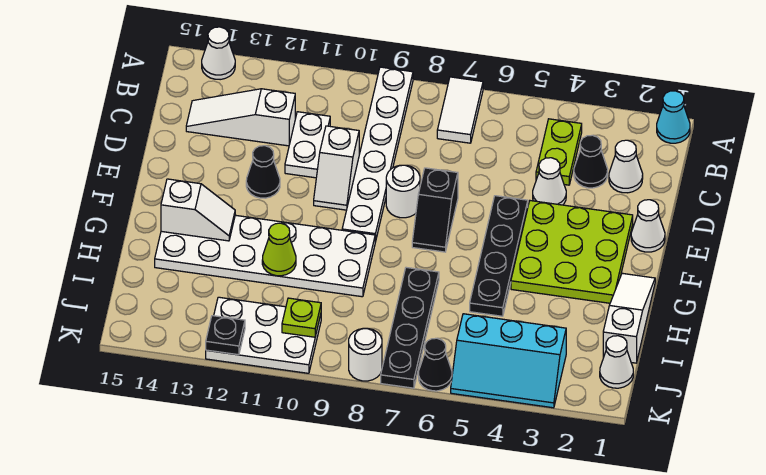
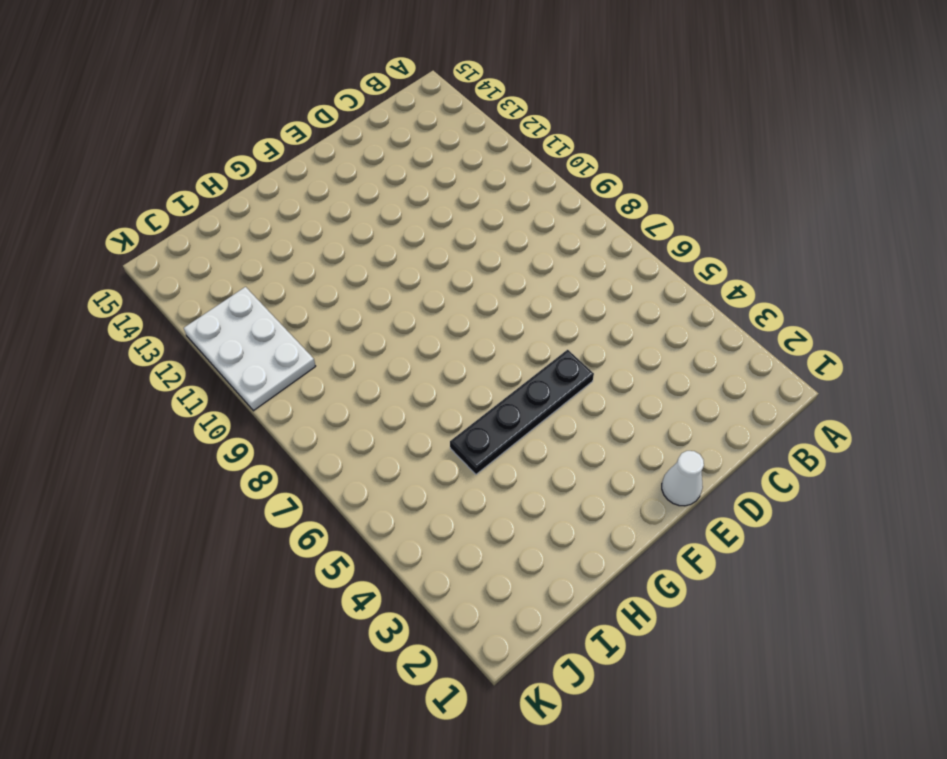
none -> cyan 1x1 cone [657,91,690,143]
none -> white 1x2 tile [437,77,483,143]
none -> white 1x6 plate [342,67,413,242]

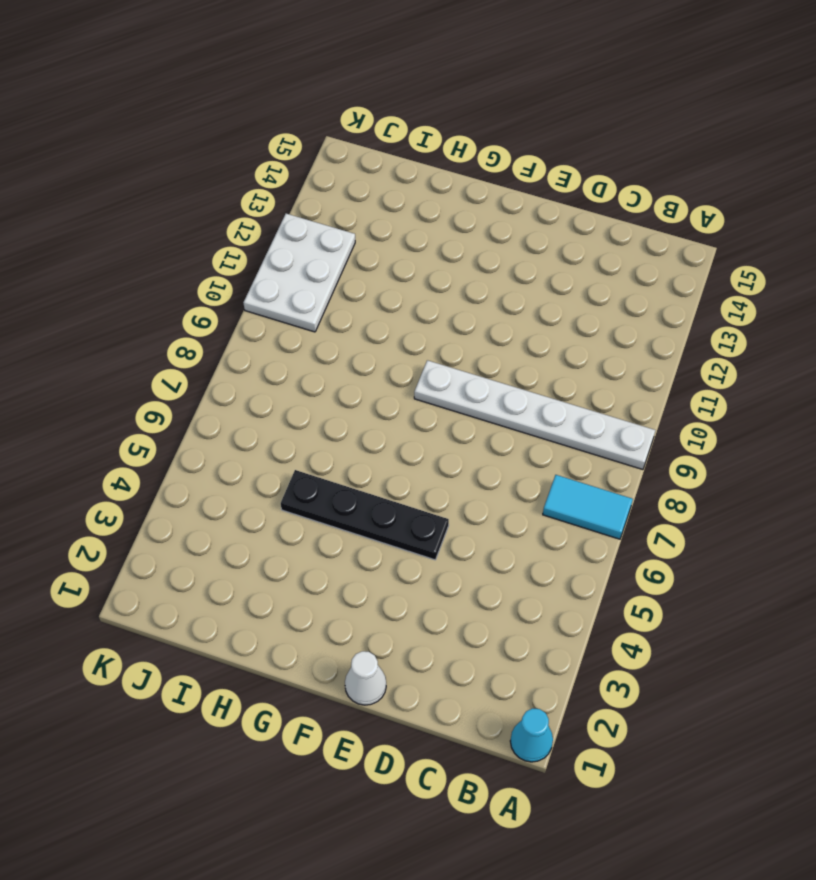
cyan 1x2 tile [543,475,633,539] -> white 1x2 tile [437,77,483,143]
none -> white 1x1 cone [202,27,235,80]
none -> lime 1x2 plate [536,119,582,185]
none -> white 1x1 cone [609,140,643,193]

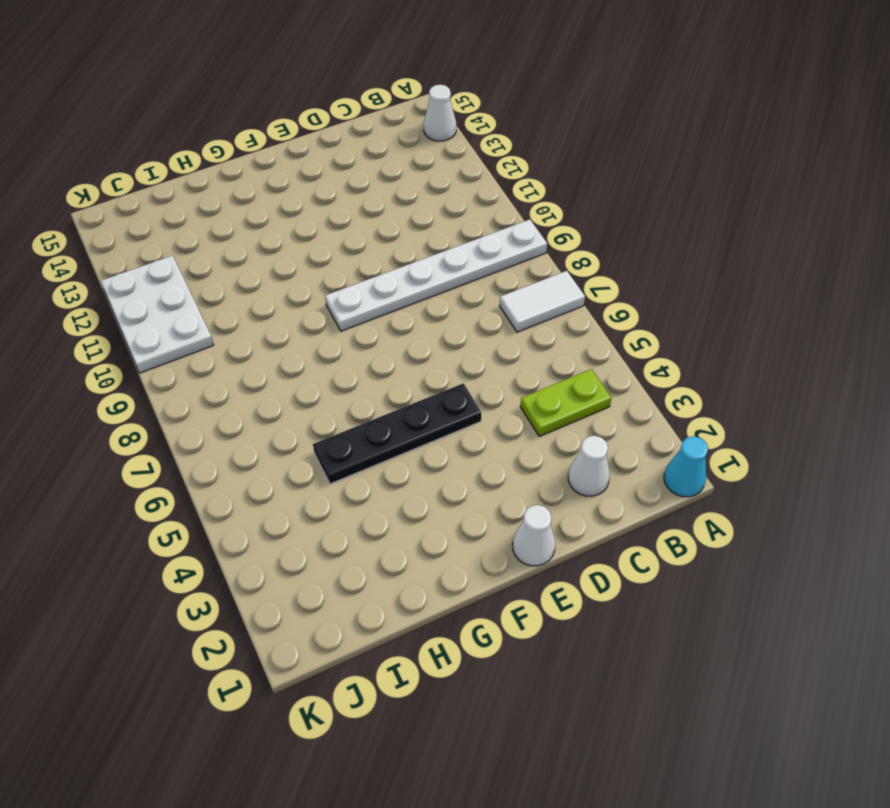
none -> black 1x1 cone [574,135,608,188]
none -> white 1x2 plate [285,112,330,178]
none -> white 1x3 slope [186,89,295,146]

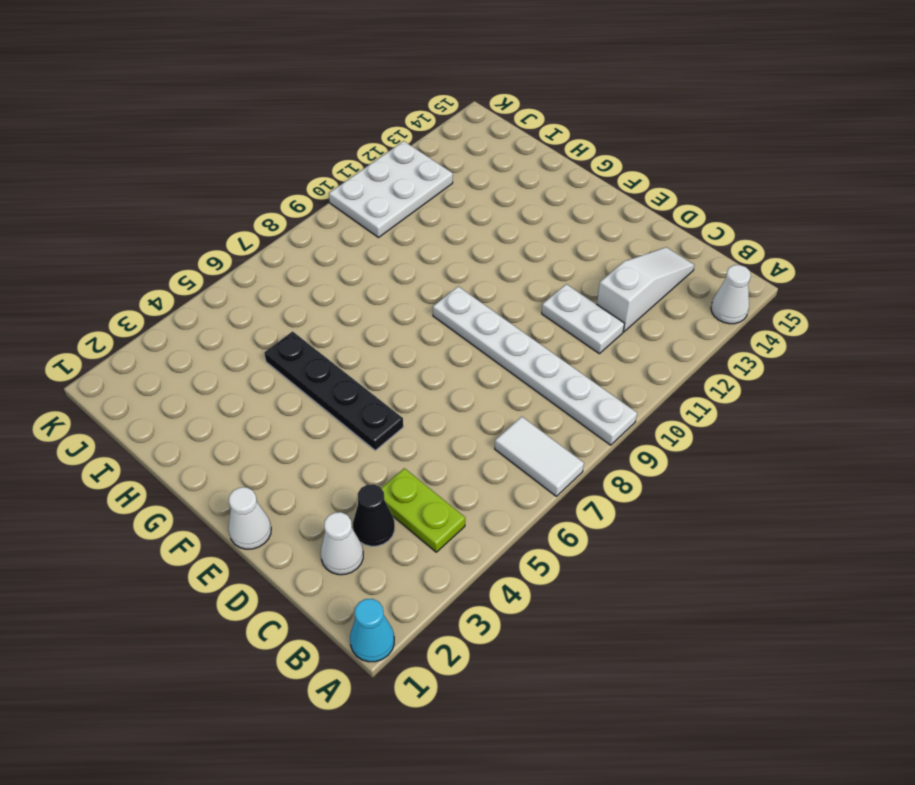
none -> white 1x1 cone [533,158,566,205]
none -> white 1x2 slope [314,126,359,210]
none -> lime 3x3 plate [511,201,633,303]

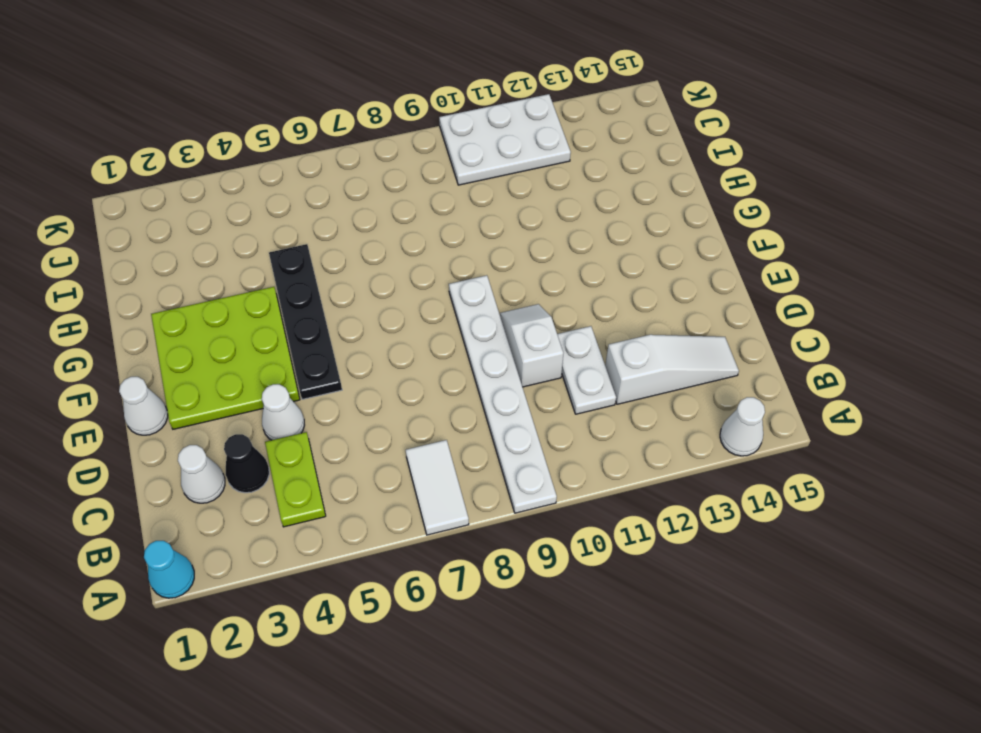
none -> black 1x2 slope [412,168,458,252]
none -> white 1x1 round brick [386,165,420,218]
none -> black 1x1 cone [246,146,280,198]

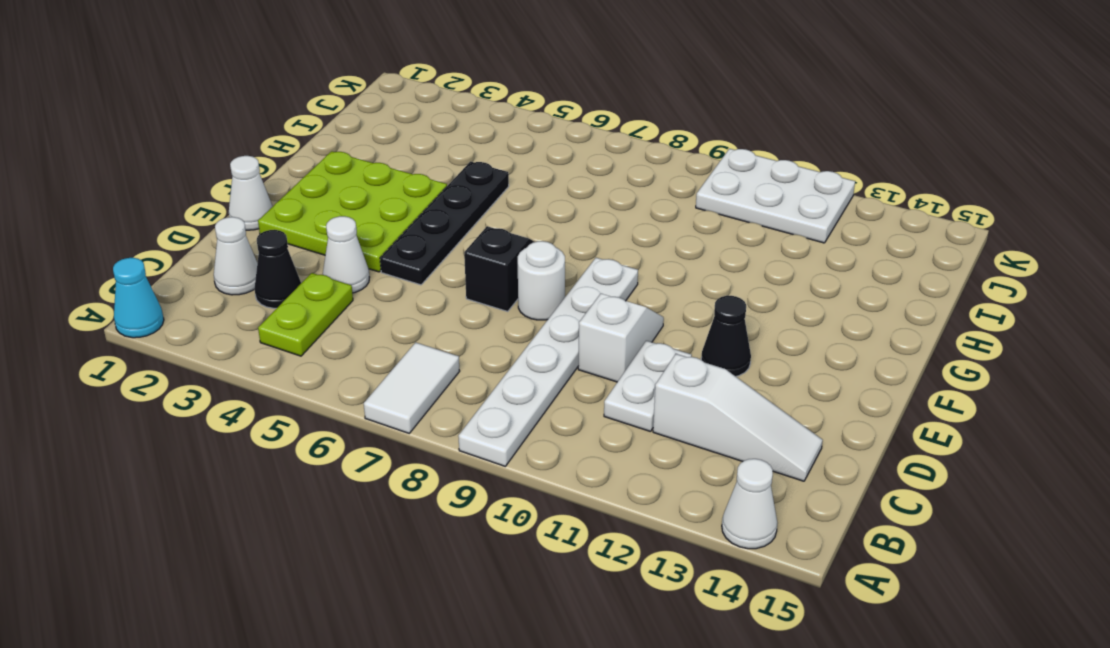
none -> white 1x3 slope [603,273,655,363]
none -> white 2x6 plate [155,215,375,297]
none -> black 1x4 plate [381,267,439,388]

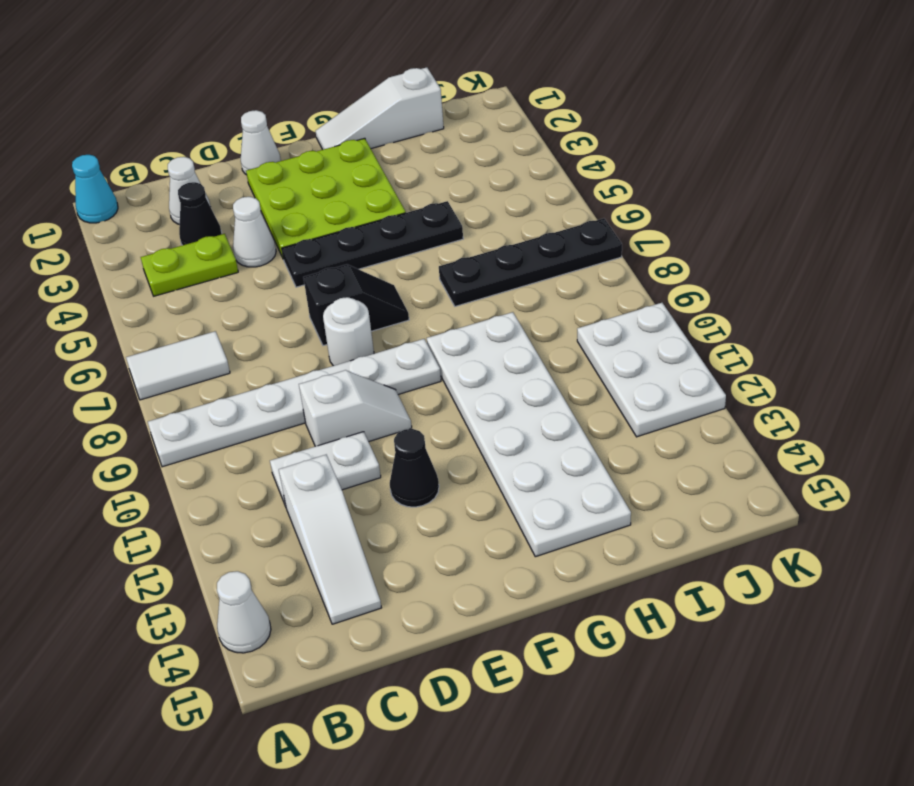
none -> white 1x1 cone [600,336,633,388]
none -> cyan 2x3 slope [451,314,566,408]
none -> black 1x1 cone [419,338,452,391]

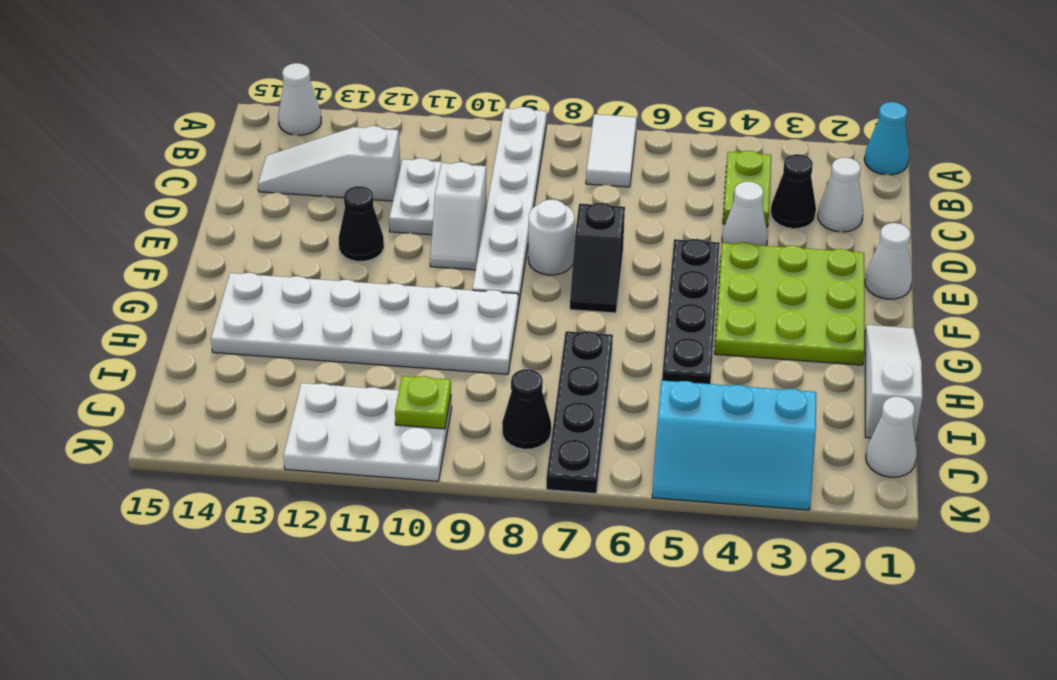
black 1x1 cone [502,369,551,449] -> black 1x1 cone moved to [419,338,452,391]
none -> white 1x1 round brick [349,328,382,381]
none -> white 1x2 slope [161,179,235,241]
none -> lime 1x1 cone [262,223,296,276]

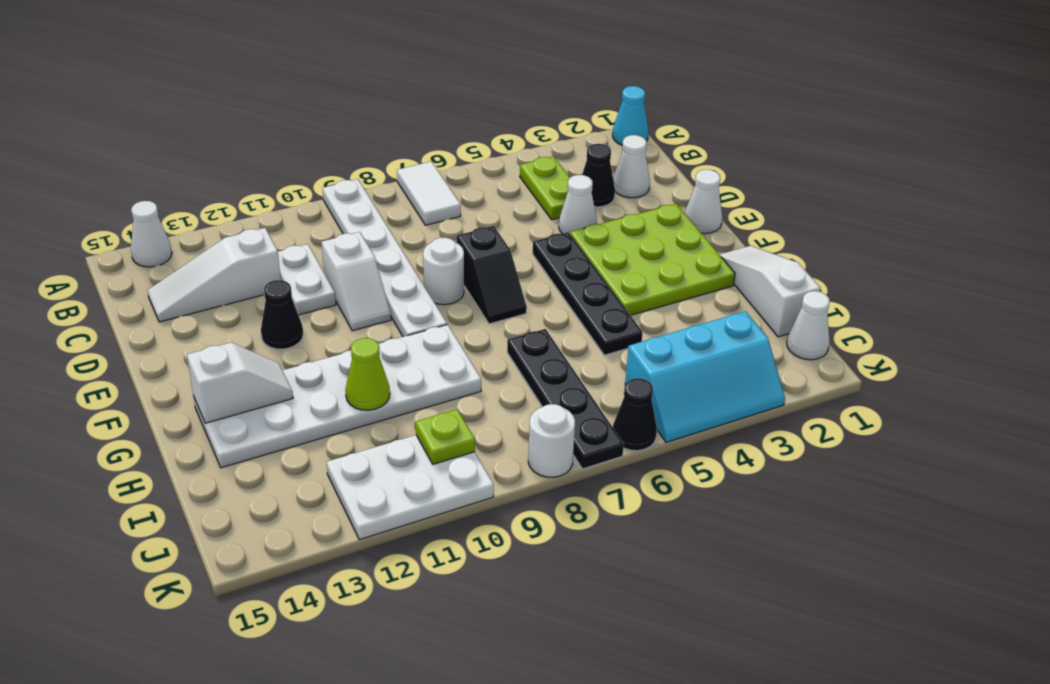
none -> black 1x1 plate [206,316,245,355]

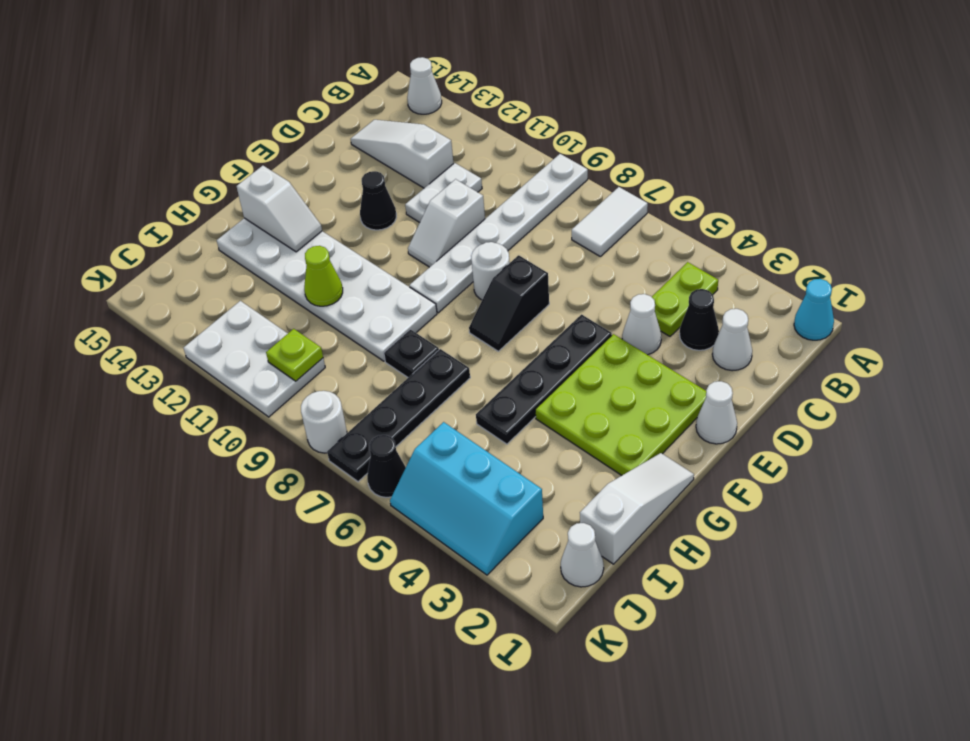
black 1x1 plate [384,329,439,378] -> black 1x1 plate moved to [206,316,245,355]

